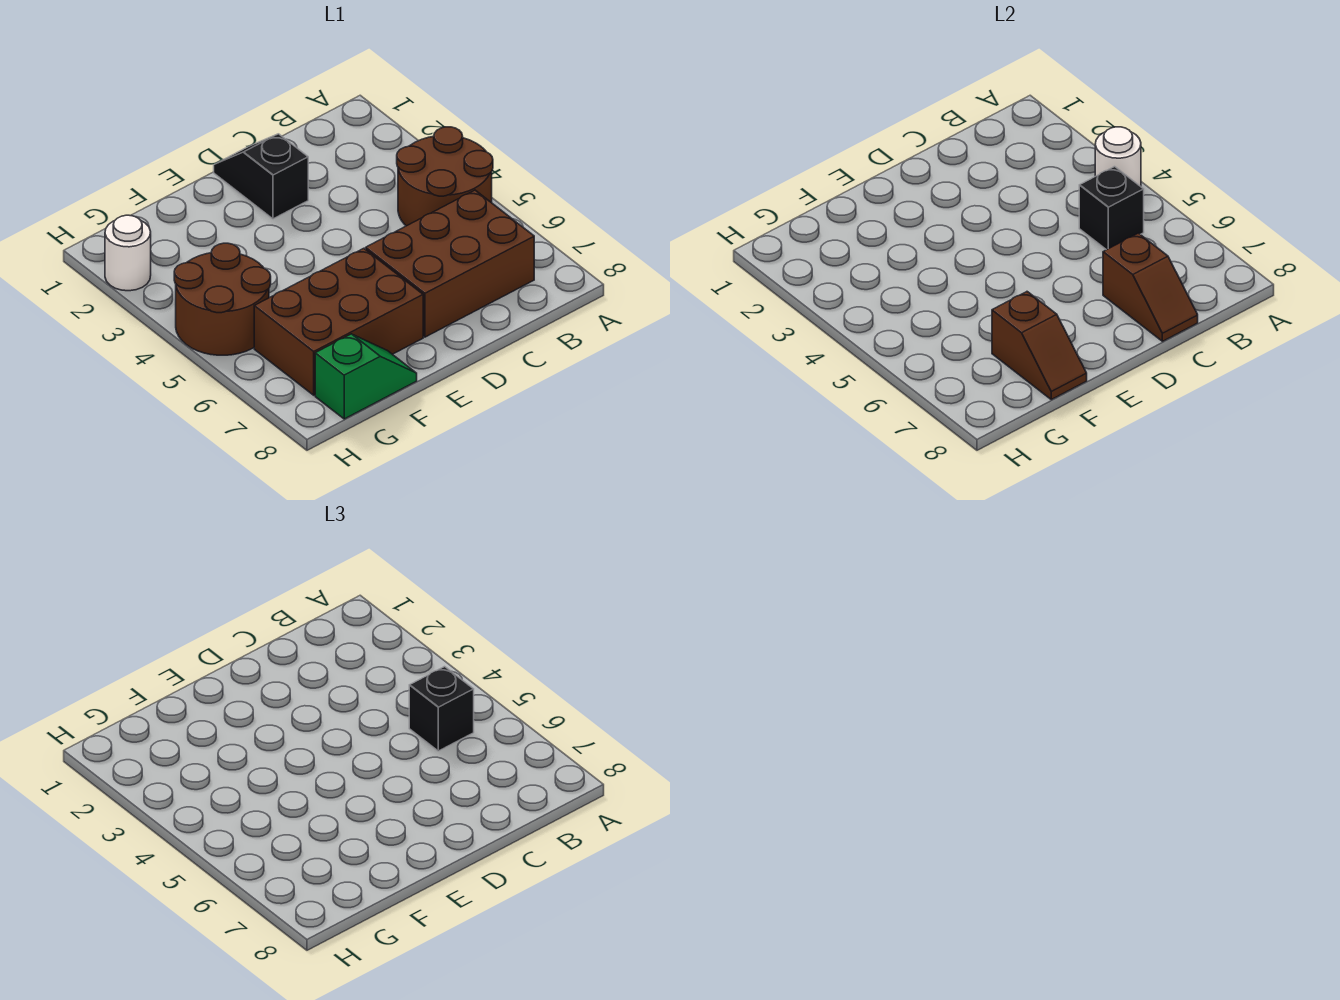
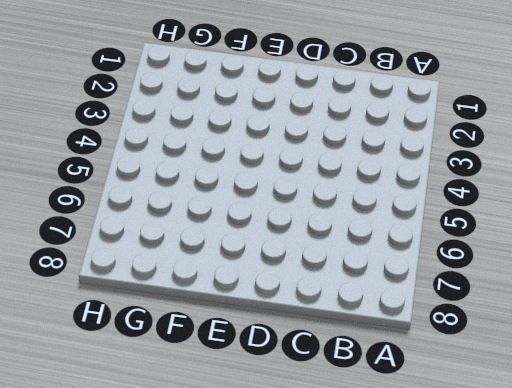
none -> brown 2x2 round brick [397,127,493,226]
none -> brown 2x3 brick [366,190,534,337]
none -> black 1x2 slope [214,134,308,219]

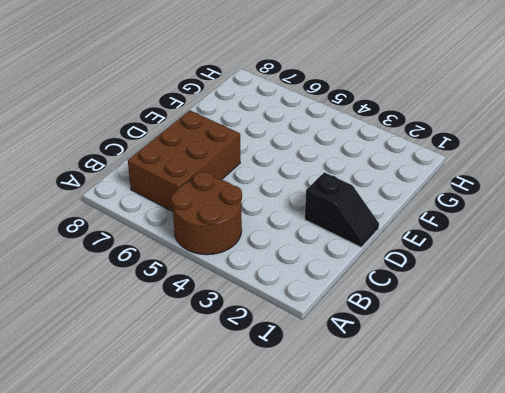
none -> brown 2x3 brick [254,248,423,395]
none -> green 1x2 slope [315,334,417,419]
none -> brown 2x2 round brick [174,243,271,355]

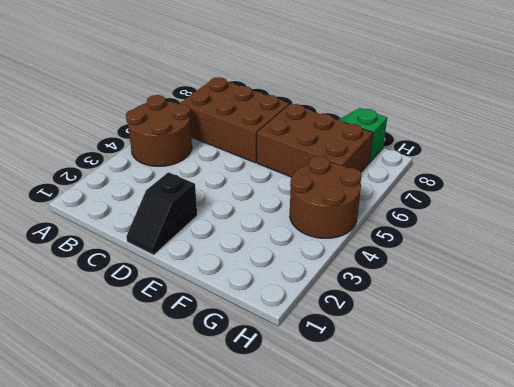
none -> white 1x1 round brick [105,215,151,291]
none -> white 1x1 round brick [1095,127,1141,186]
none -> black 1x1 brick [1079,167,1144,250]

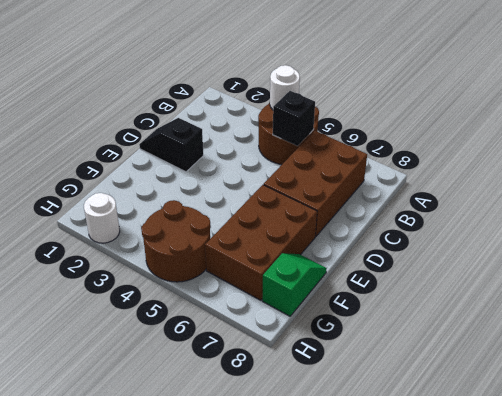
none -> brown 1x2 slope [1103,233,1198,341]
none -> brown 1x2 slope [992,292,1087,400]
none -> black 1x1 brick [409,667,474,751]

